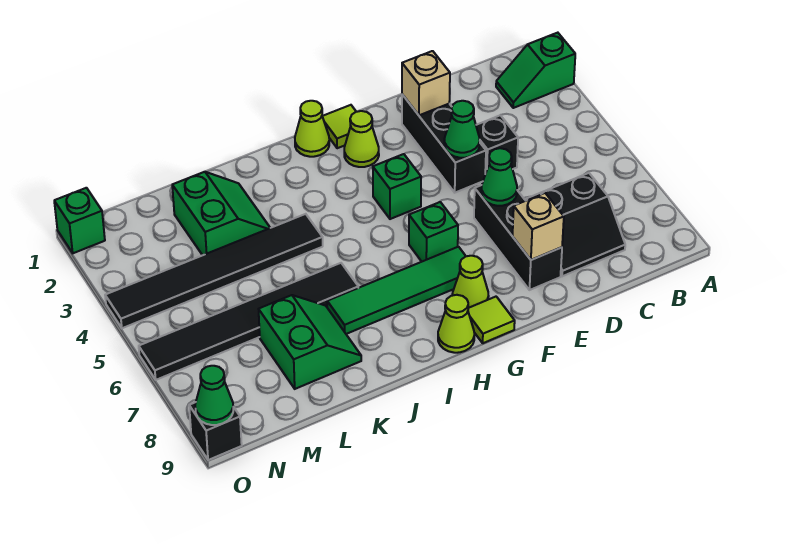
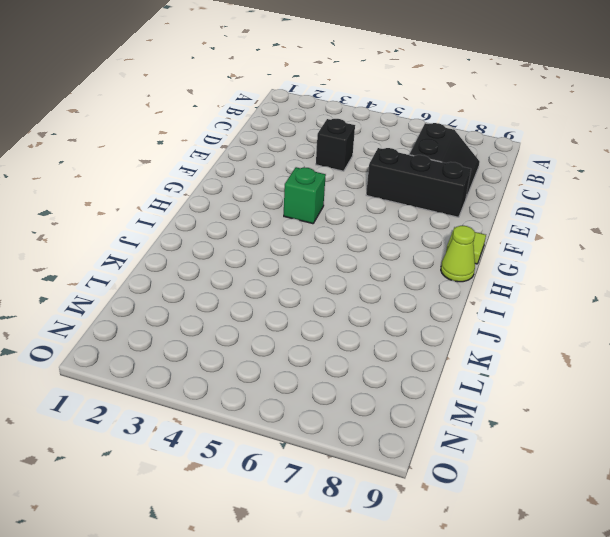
none -> green 1x2 slope [496,33,575,108]
none -> black 1x3 brick [402,94,486,193]
none -> lime 1x1 tile [322,105,356,148]

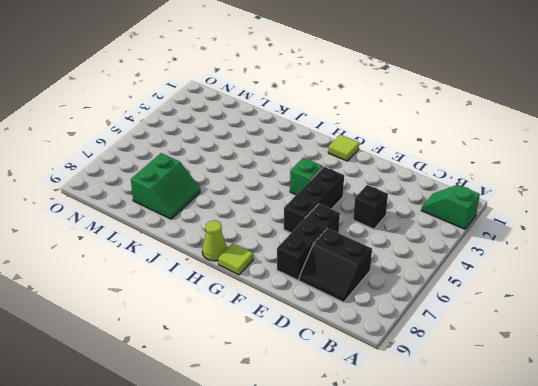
black 1x3 brick [284,167,344,233] -> black 1x3 brick moved to [402,94,486,193]
none -> lime 1x1 cone [344,111,379,167]
none -> green 1x1 brick [409,202,458,262]
none -> green 1x4 tile [327,247,466,334]

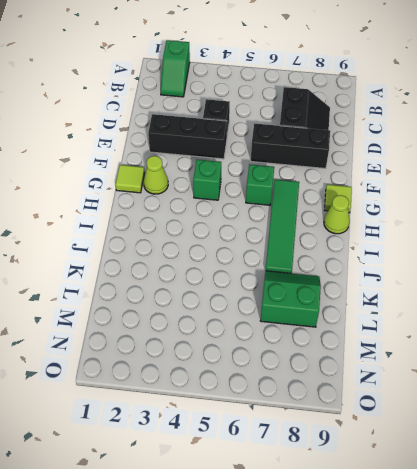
none -> lime 1x1 cone [452,256,489,308]
none -> lime 1x1 cone [295,101,329,157]
none -> black 1x6 tile [105,214,323,328]

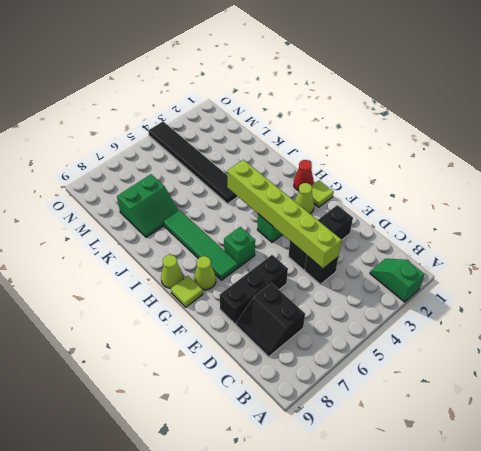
lime 1x6 brick [227,160,342,269] -> green 1x1 cone [444,101,480,158]
red 1x1 cone [294,160,314,191] -> lime 1x1 cone [295,101,329,157]
none -> black 1x6 tile [139,263,358,380]
none -> green 2x2 slope [172,172,270,255]
none -> green 1x1 brick [54,188,105,253]

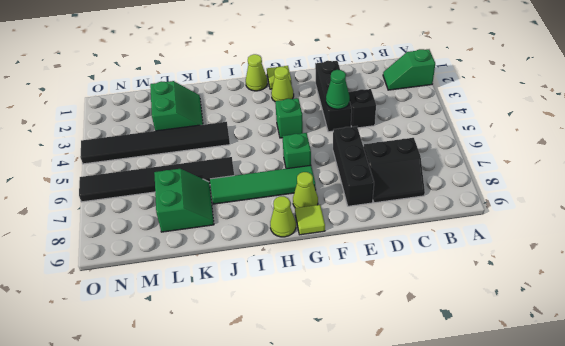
none -> green 1x1 brick [54,188,105,253]
none -> black 1x1 brick [189,402,242,460]
none -> tan 1x1 brick [402,51,450,115]

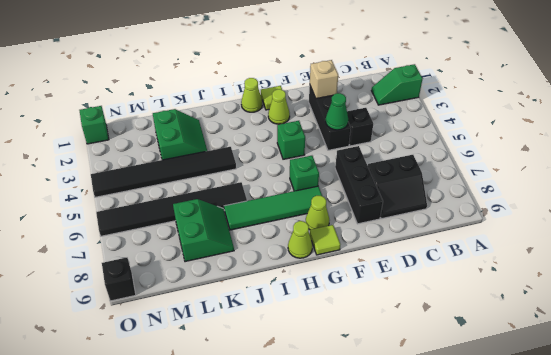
none -> green 1x1 cone [481,148,517,206]
none -> tan 1x1 brick [513,193,564,260]
none -> green 1x1 cone [195,366,233,425]

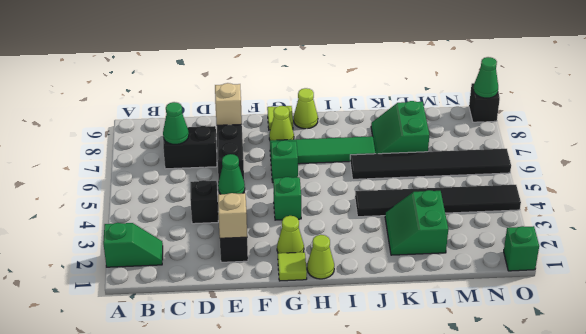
green 1x1 cone [163,102,189,144] -> green 1x1 cone moved to [481,148,517,206]

